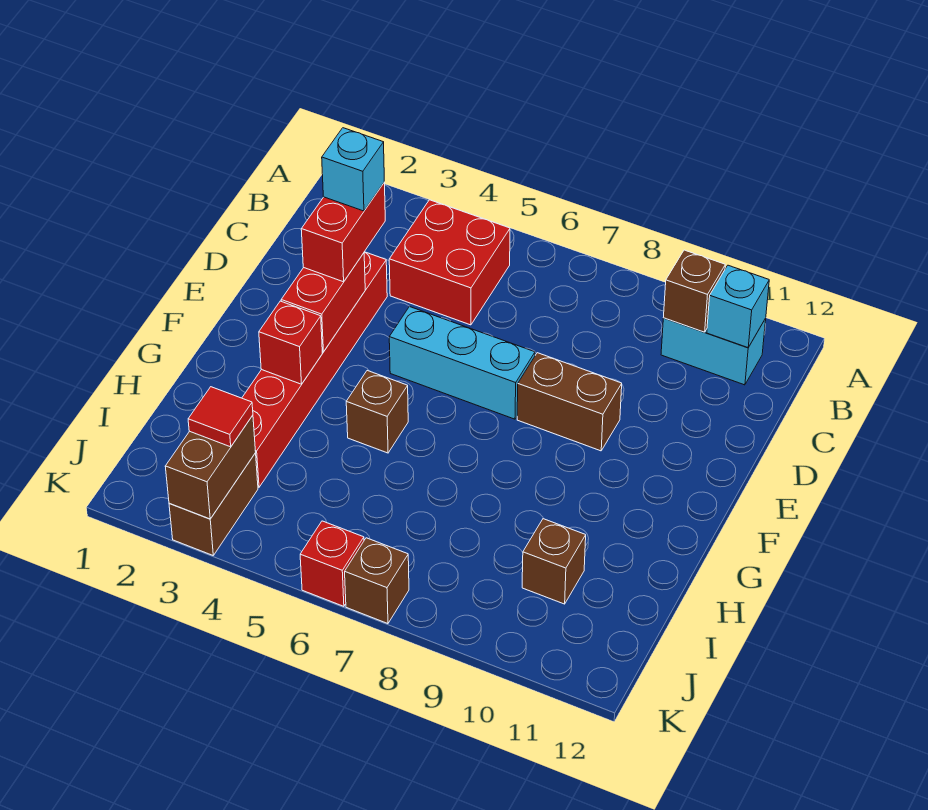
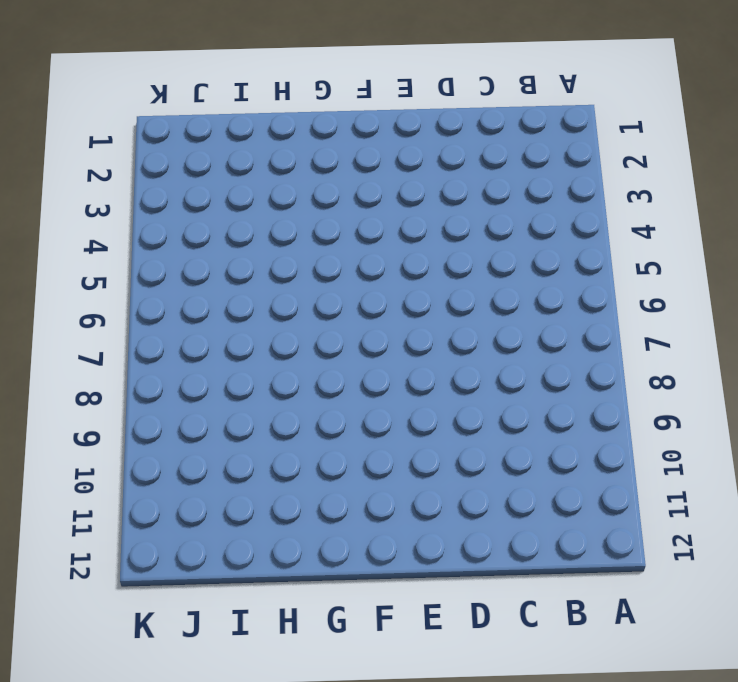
none -> red 2x2 brick [389,200,510,325]
none -> cyan 1x2 brick [661,318,766,385]
none -> red 1x6 brick [242,252,387,487]

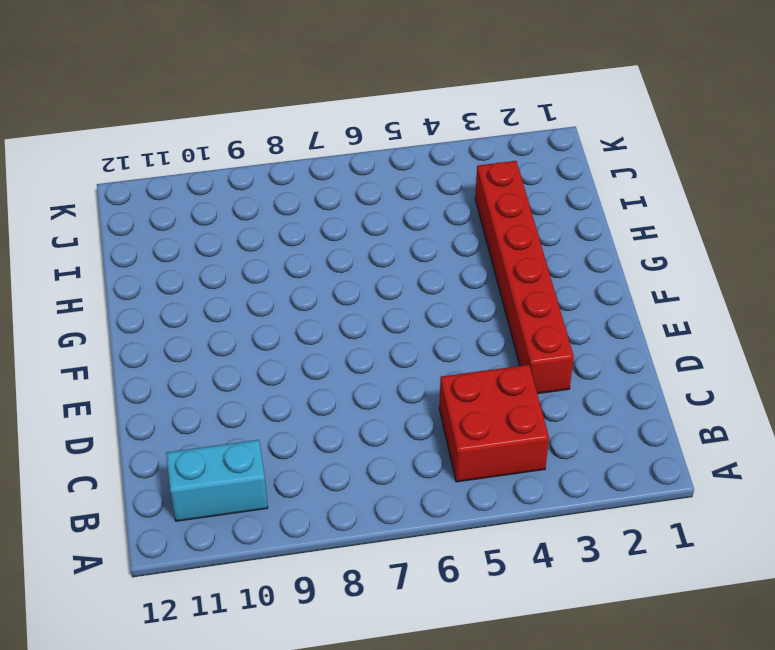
none -> cyan 1x3 brick [389,307,535,419]
none -> brown 1x2 brick [517,353,622,451]
none -> brown 1x1 brick [346,371,408,453]

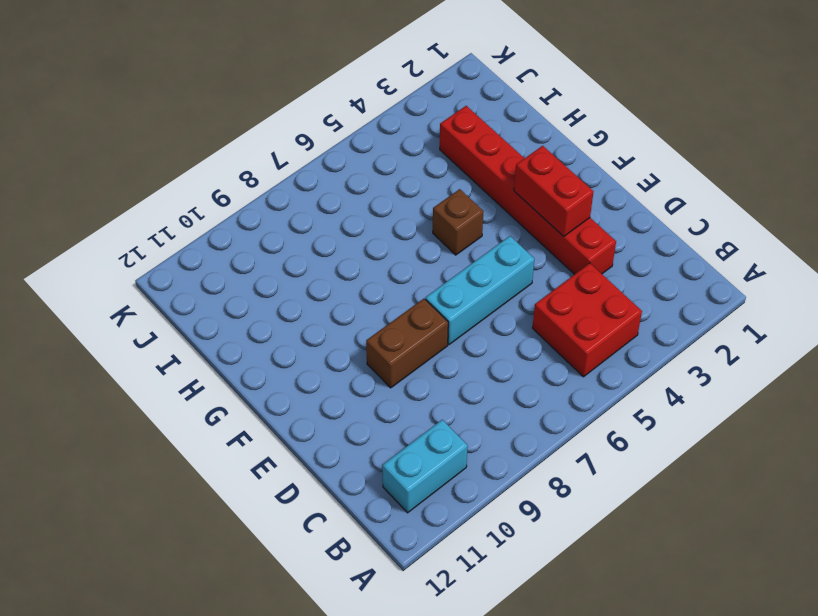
none -> brown 1x1 brick [522,519,586,604]
none -> brown 1x2 brick [169,453,258,555]
none -> red 1x1 brick [300,521,364,606]

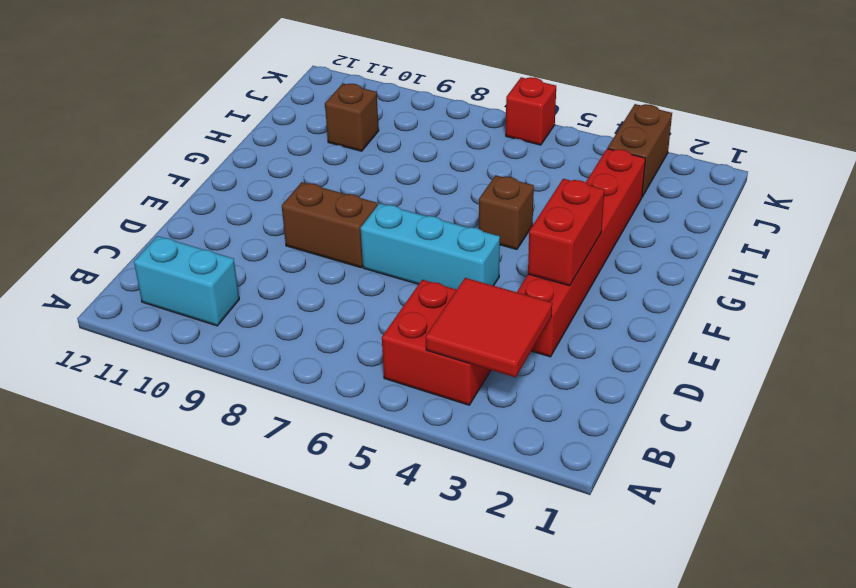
red 2x2 tile [426,278,552,377] -> none
none -> brown 1x1 brick [345,538,409,624]
none -> brown 1x1 brick [663,250,725,332]
none -> cyan 1x1 brick [707,265,769,348]

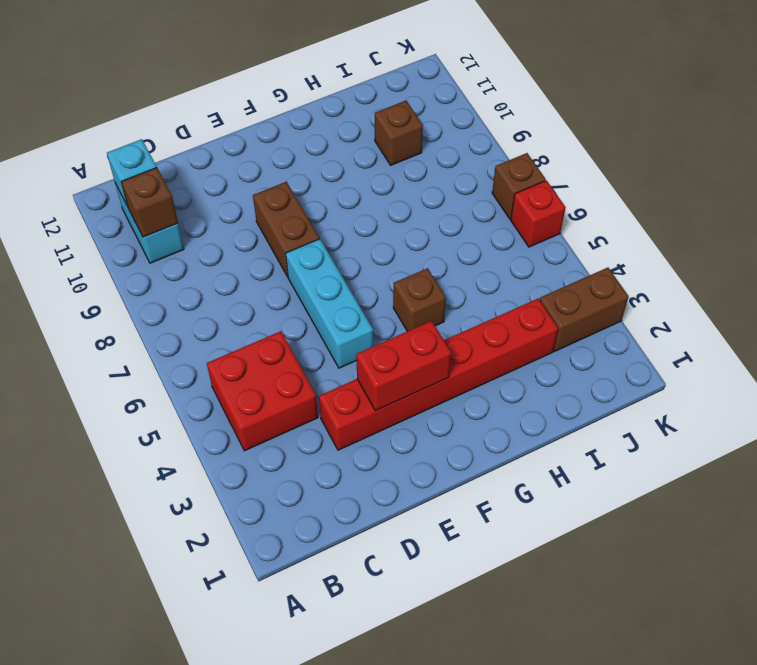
none -> red 1x1 brick [259,301,322,384]
none -> brown 1x2 brick [165,415,256,519]
none -> red 1x2 brick [301,182,385,282]

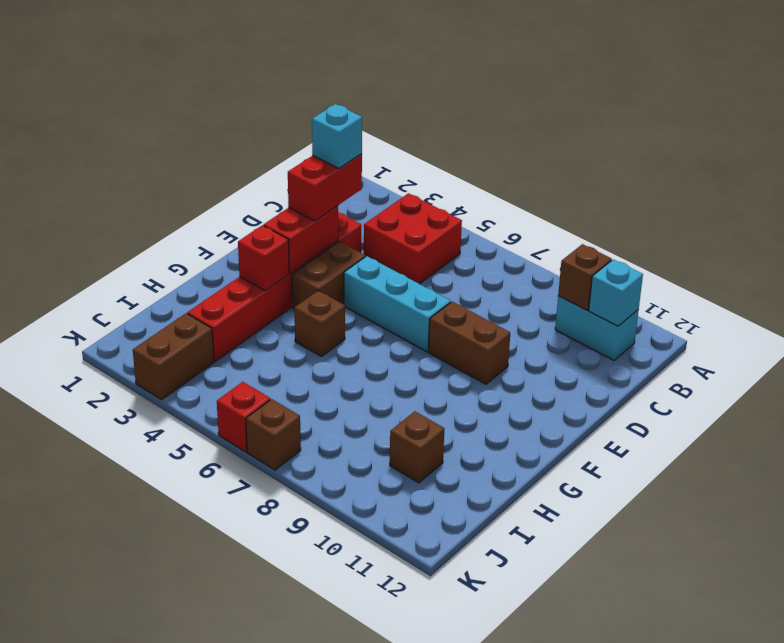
brown 1x2 brick [292,242,365,309] -> brown 1x2 brick moved to [165,415,256,519]
none -> red 1x1 tile [188,387,253,447]

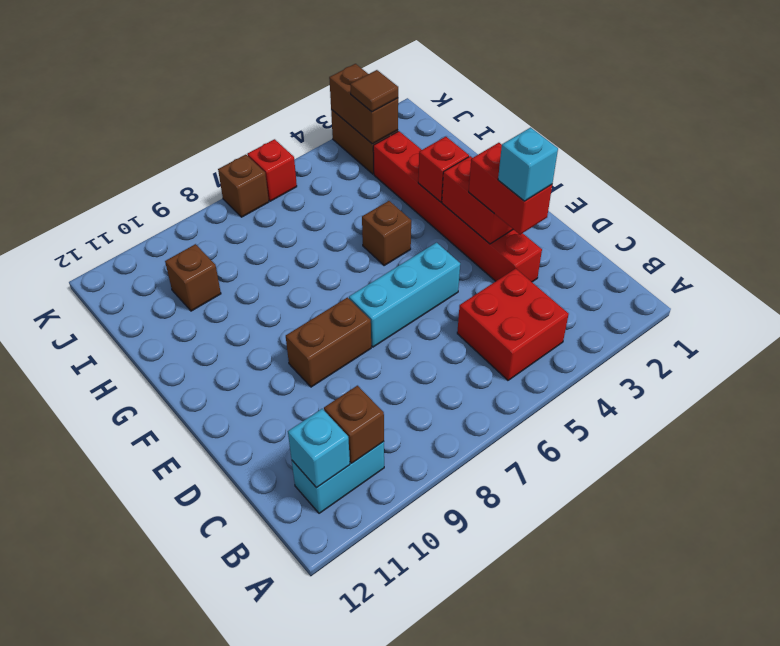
brown 1x1 tile [350,70,398,112] -> red 1x1 tile [188,387,253,447]

